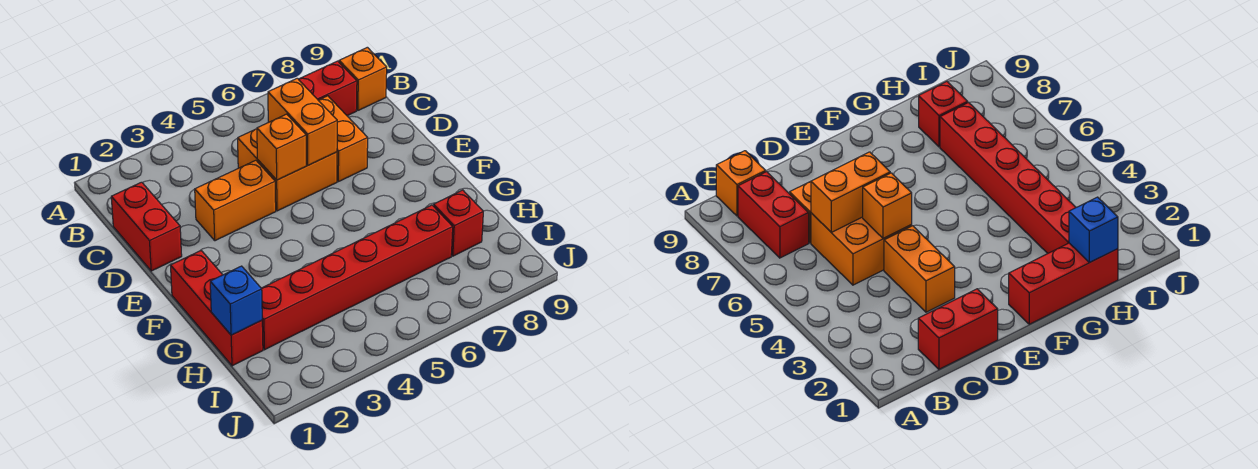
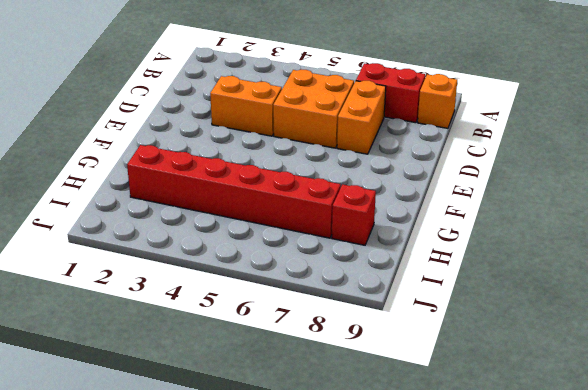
none -> red 1x2 brick [111,182,182,271]
none -> red 1x3 brick [170,251,263,366]
none -> orange 1x2 brick [268,78,337,165]

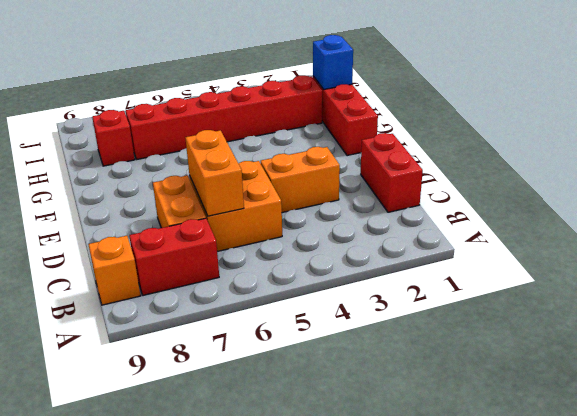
none -> orange 1x1 brick [257,114,306,180]

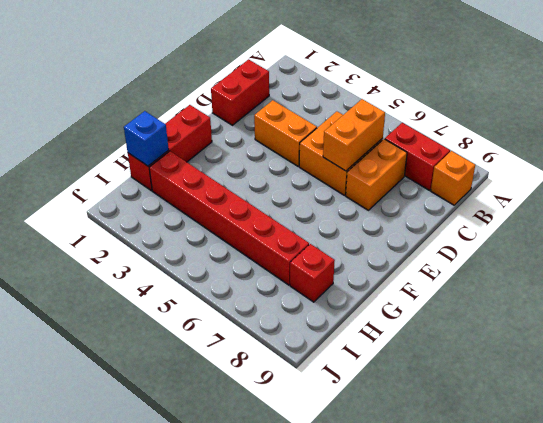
none -> orange 1x1 brick [257,114,306,180]

